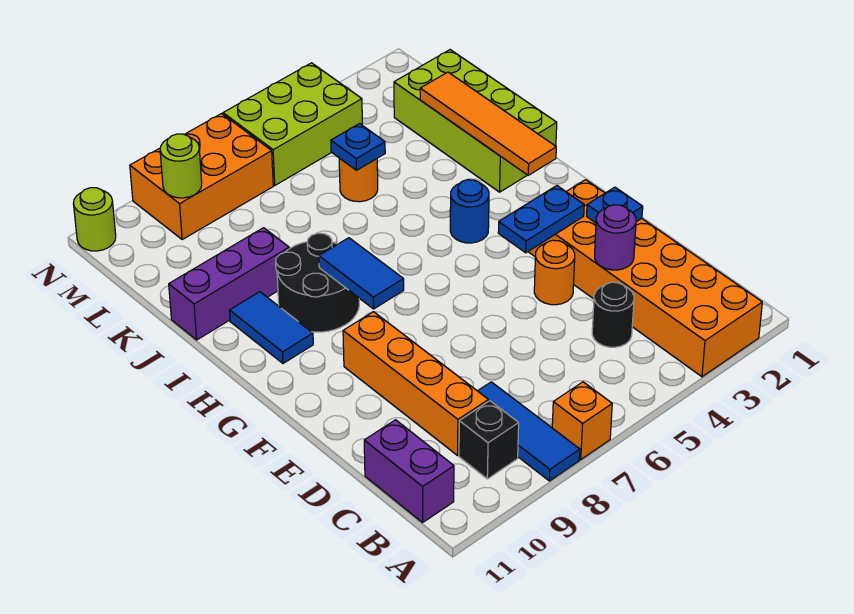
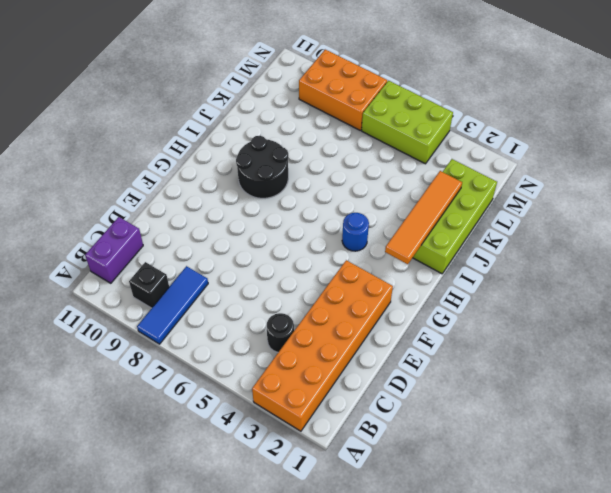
none -> orange 1x1 brick [552,382,612,459]
none -> orange 1x4 brick [343,312,488,455]
none -> orange 1x1 round brick [534,240,575,305]

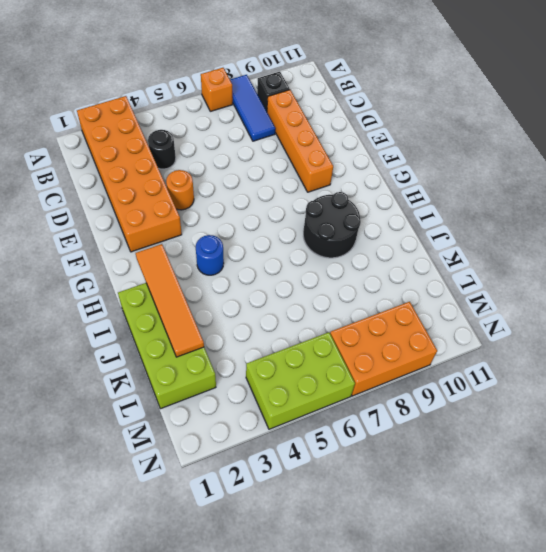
none -> purple 1x2 brick [364,420,454,522]
none -> blue 1x2 tile [230,292,313,363]
none -> purple 1x3 brick [169,228,289,340]

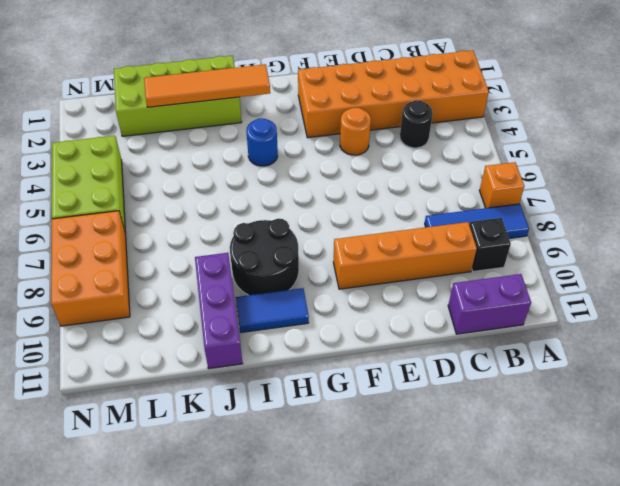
none -> orange 1x1 round brick [339,158,378,202]
none -> lime 1x1 round brick [73,188,116,251]
none -> purple 1x1 round brick [595,205,636,270]

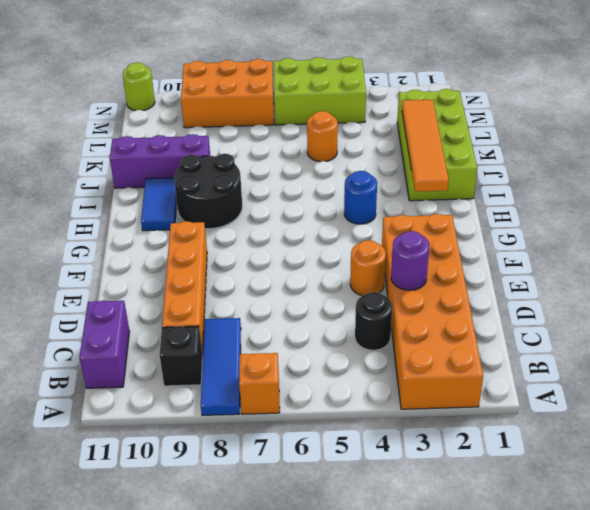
none -> blue 1x1 plate [587,187,643,223]
none -> blue 1x2 plate [498,186,584,253]
none -> blue 1x2 tile [319,238,404,309]

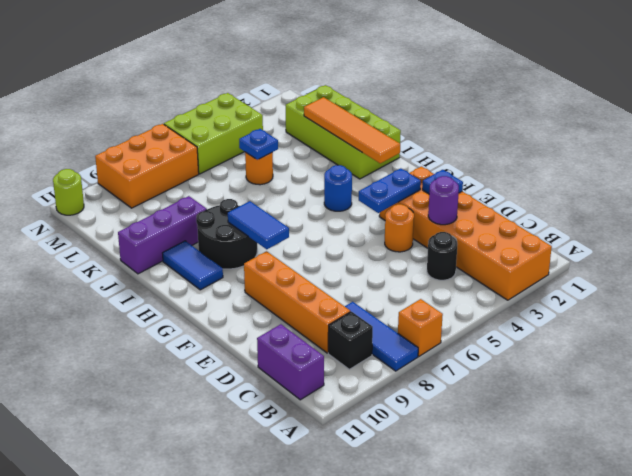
none -> lime 1x1 round brick [160,134,202,198]

